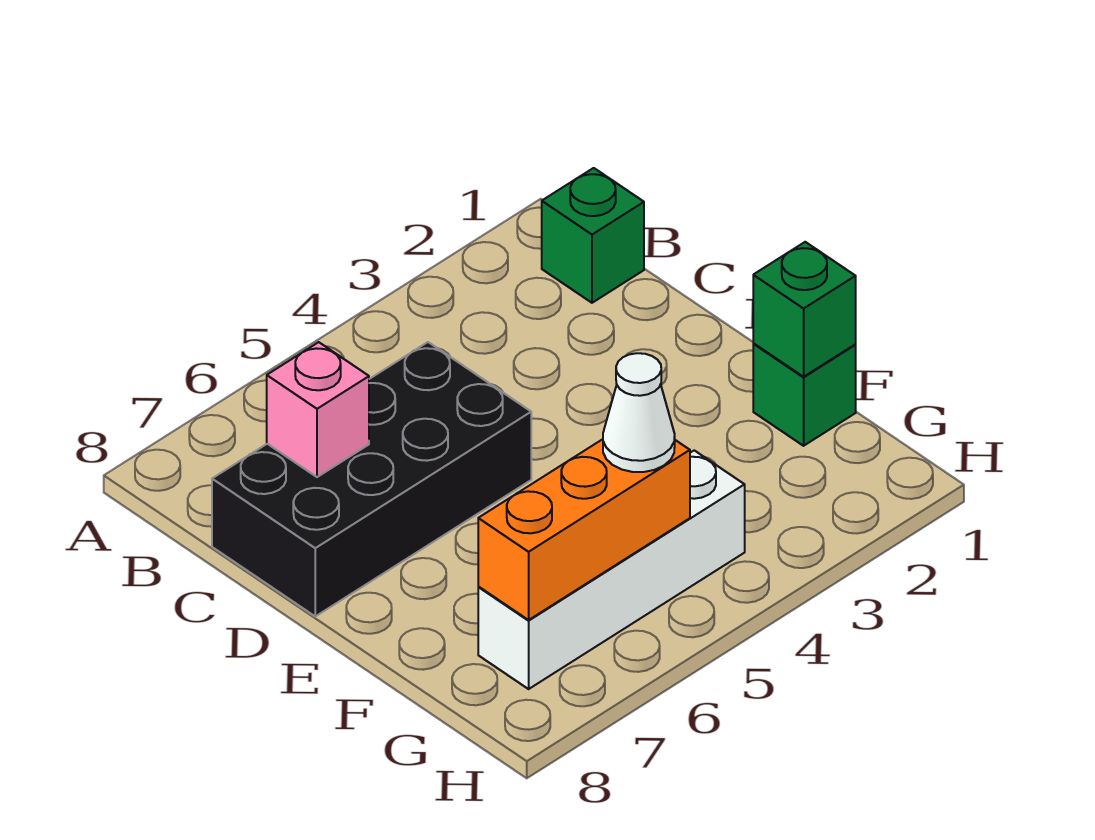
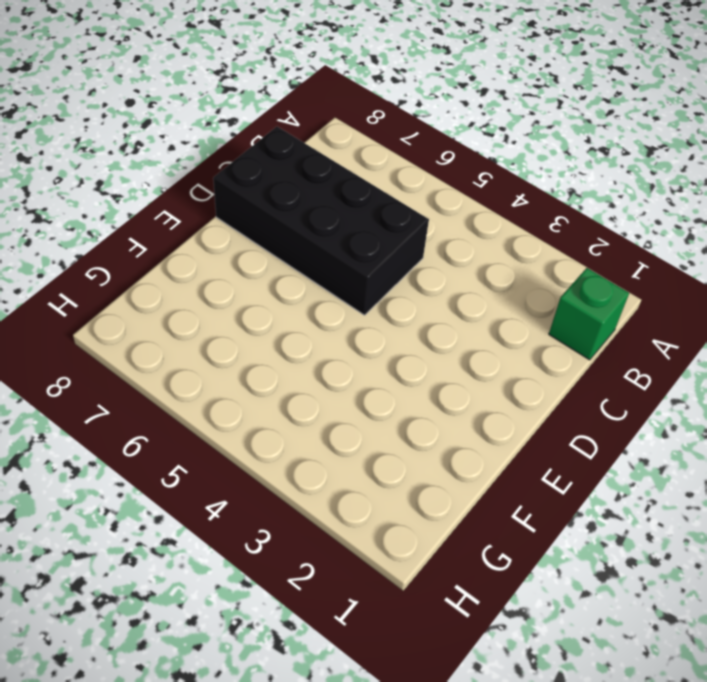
none -> green 1x1 brick [753,344,856,446]
none -> white 1x4 brick [478,450,745,689]

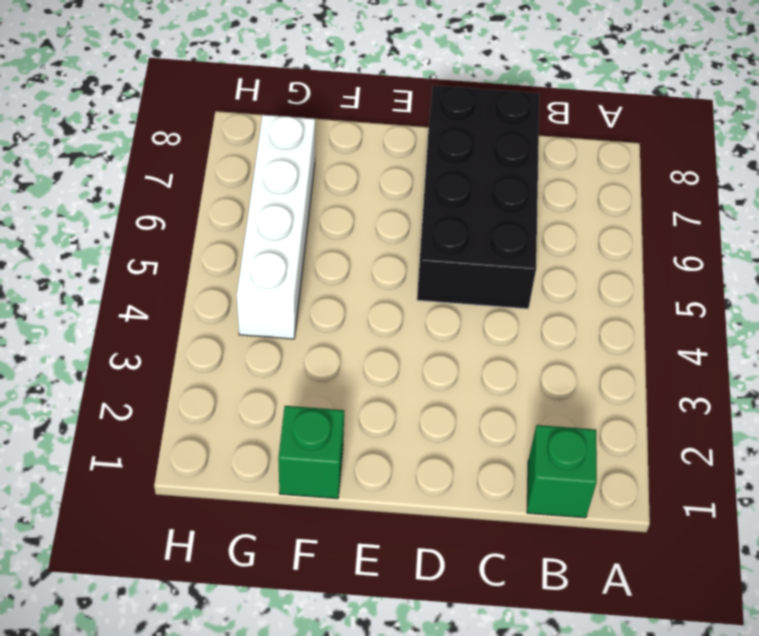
none -> pink 1x1 brick [267,342,369,477]
none -> green 1x1 brick [753,242,856,377]

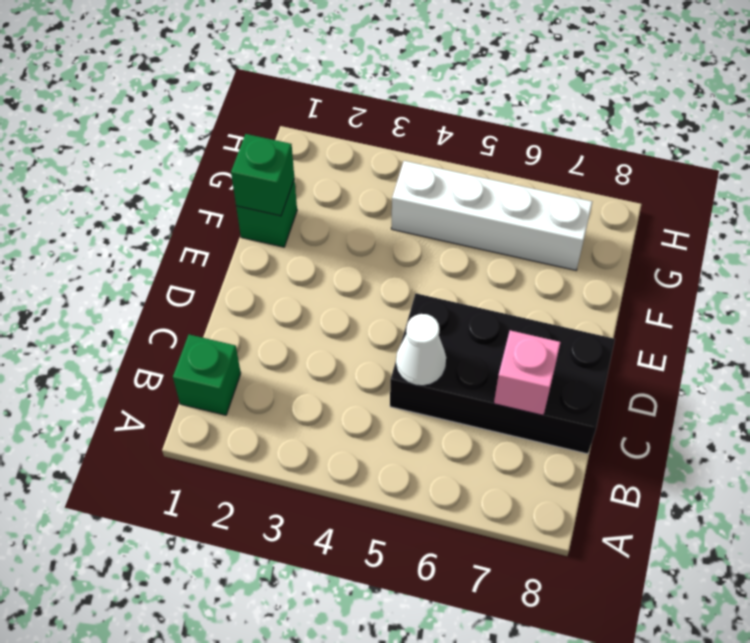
white 1x1 cone [396,314,446,386] -> white 1x1 cone moved to [603,353,675,472]
none -> orange 1x3 brick [478,439,690,620]

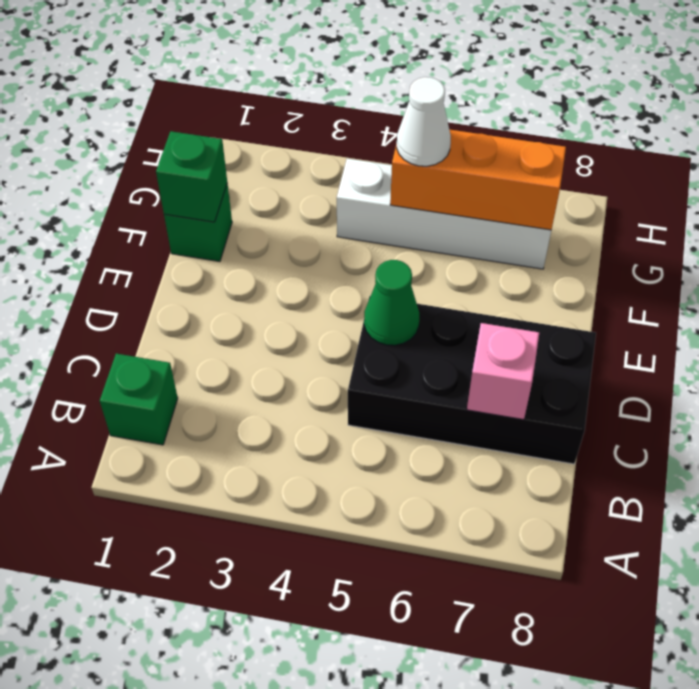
green 1x1 cone [364,260,419,345] -> none

